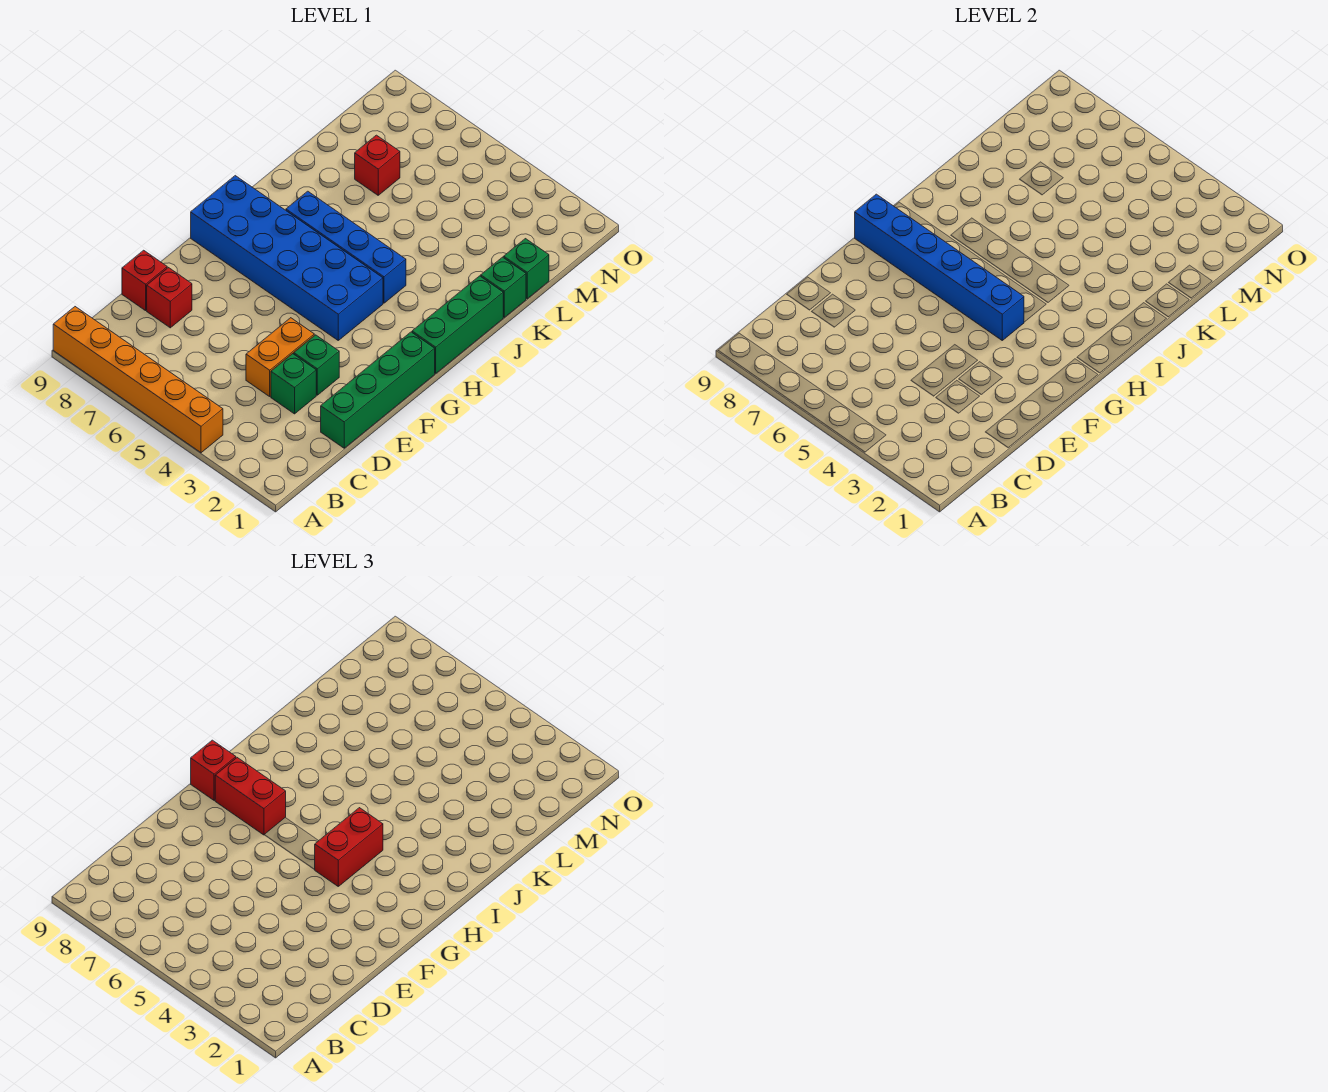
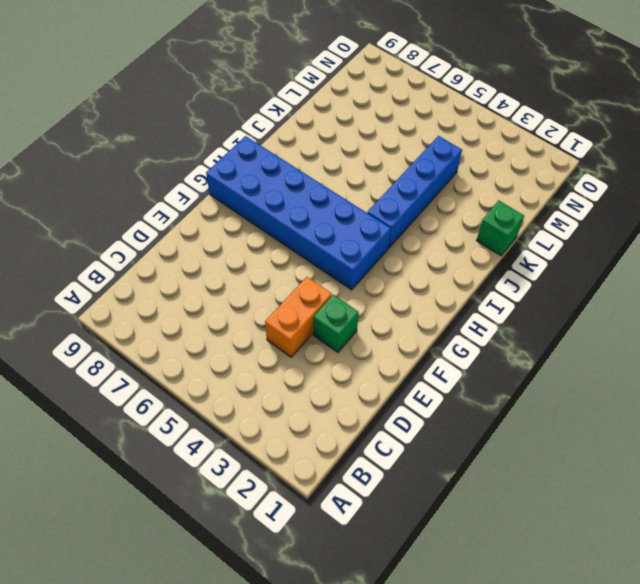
blue 1x4 brick [367,136,462,248] -> blue 1x4 brick turned to [286,191,406,303]
none -> orange 1x6 brick [53,307,223,453]
none -> green 1x4 brick [321,332,435,448]
none -> green 1x1 brick [271,354,316,414]

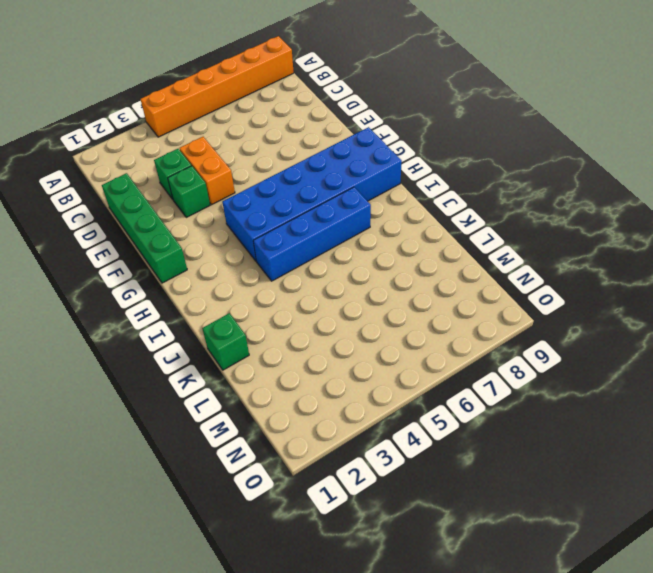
none -> red 1x1 brick [147,268,192,328]
none -> red 1x1 brick [122,250,167,311]
none -> green 1x3 brick [412,276,503,373]

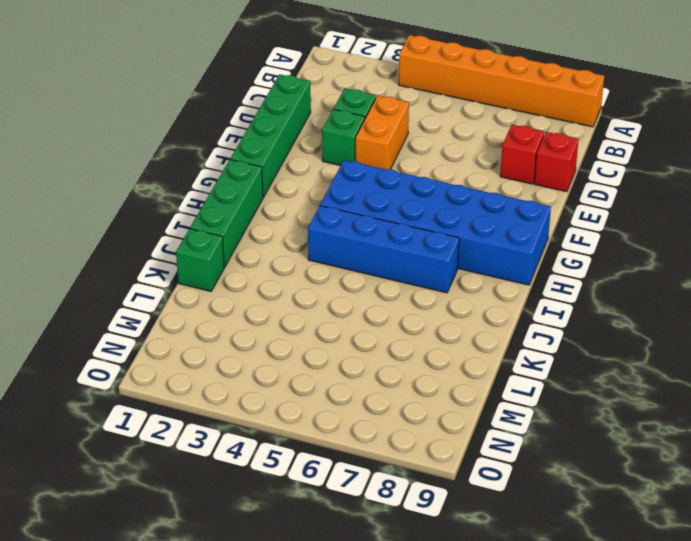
none -> green 1x1 brick [504,239,549,299]
none -> red 1x1 brick [355,135,400,195]
none -> blue 1x6 brick [855,194,1024,340]

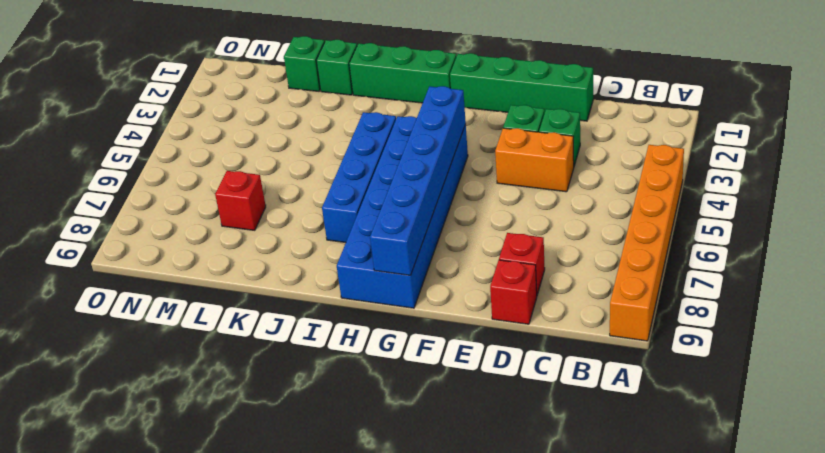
none -> red 1x2 brick [314,808,383,886]
none -> red 1x2 brick [215,758,286,835]
none -> red 1x1 brick [191,740,236,800]

